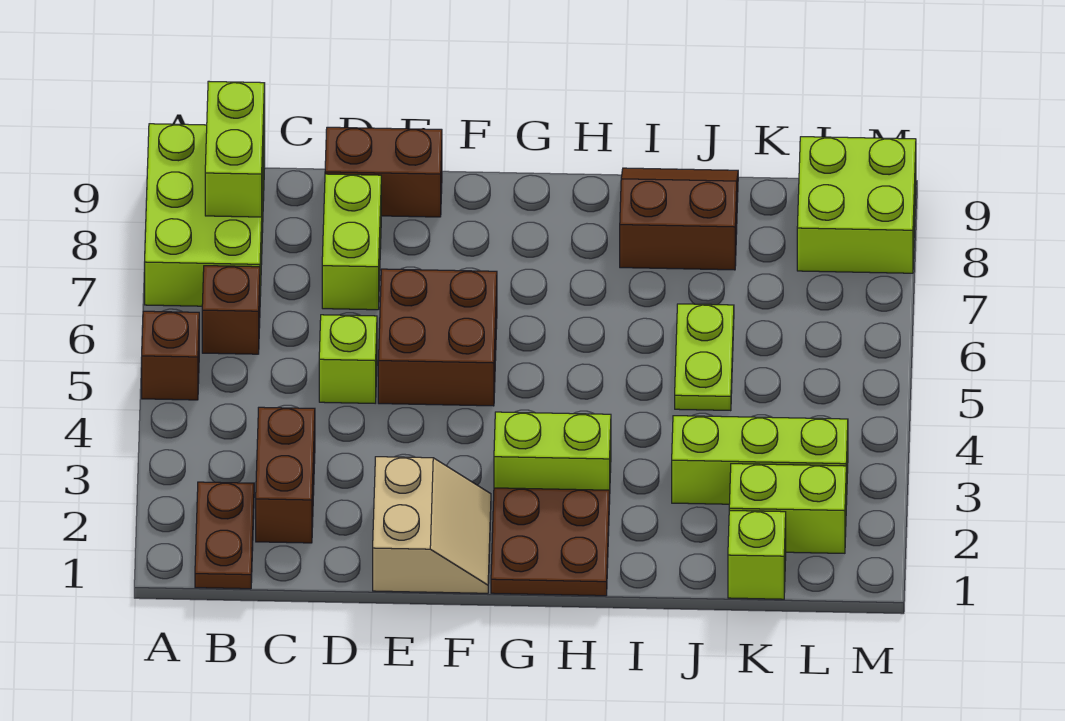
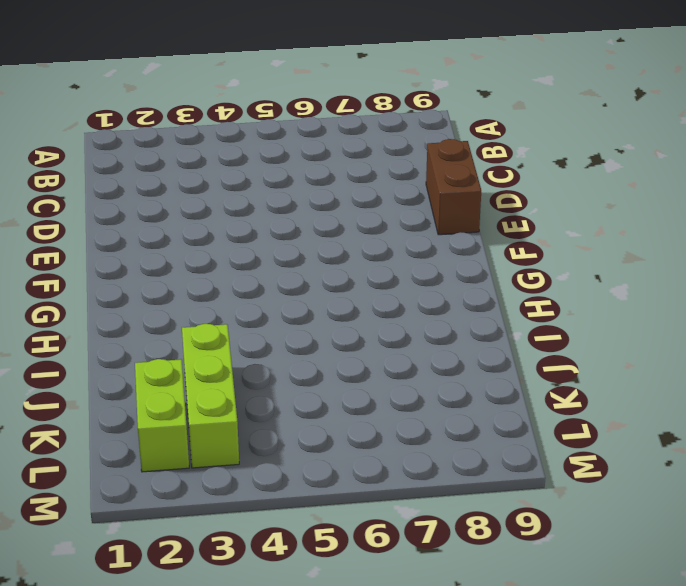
none -> brown 1x1 brick [142,311,199,400]
none -> lime 2x3 brick [145,124,265,306]
none -> brown 1x2 plate [195,482,254,589]

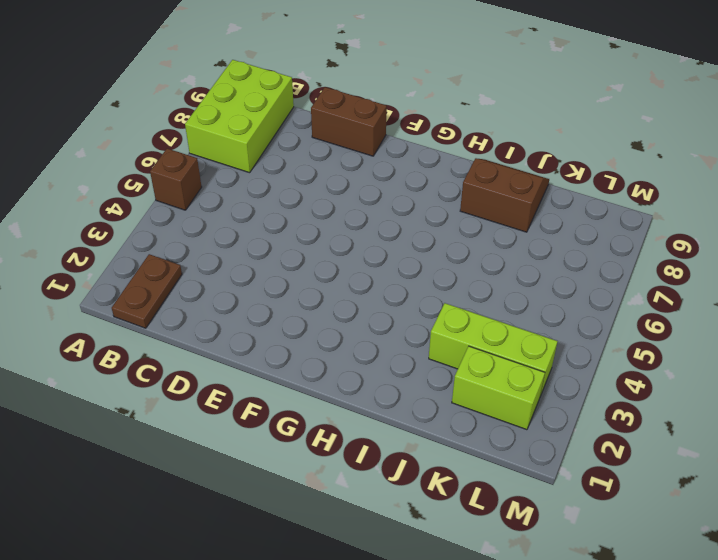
none -> brown 1x1 brick [202,266,260,354]
none -> brown 1x2 brick [256,407,315,543]
none -> lime 1x1 brick [319,315,377,403]

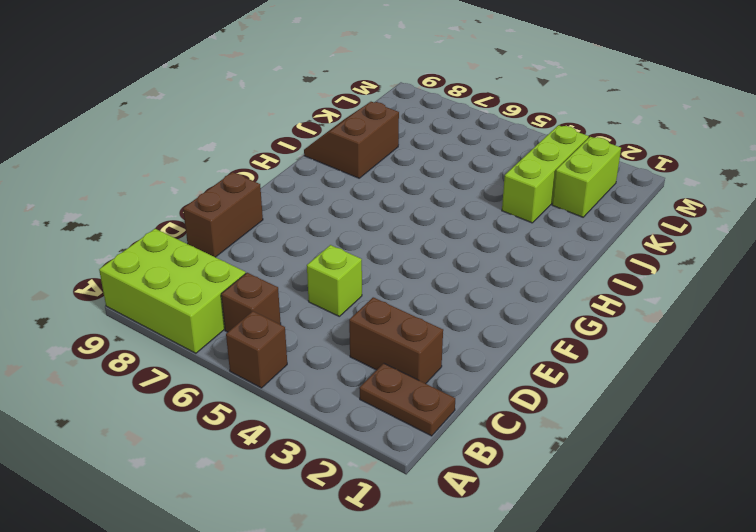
none -> lime 1x2 brick [322,174,381,310]
none -> tan 2x2 slope [373,457,491,593]
none -> brown 2x2 brick [378,269,497,406]

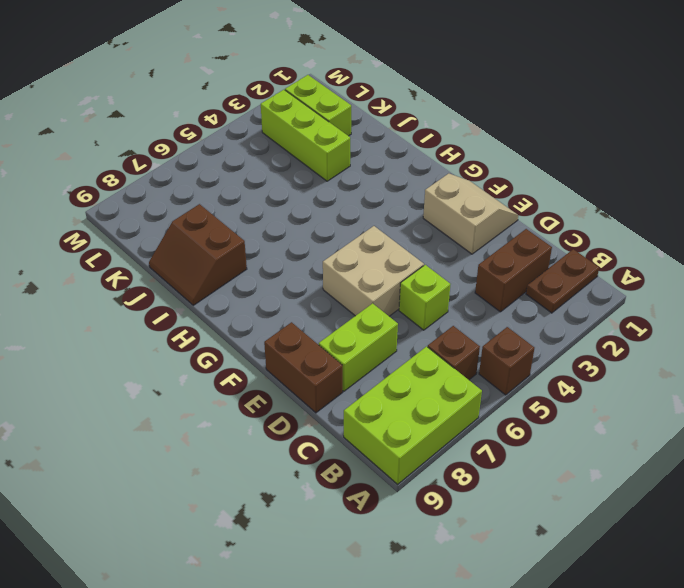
tan 2x2 slope [423,173,518,254] -> tan 2x2 slope turned to [373,457,491,593]
tan 2x2 brick [323,226,424,316] -> brown 2x2 brick [378,269,497,406]
none -> brown 2x2 plate [491,488,610,596]
none -> lime 1x2 brick [494,412,611,490]
none -> lime 1x2 plate [675,304,734,411]

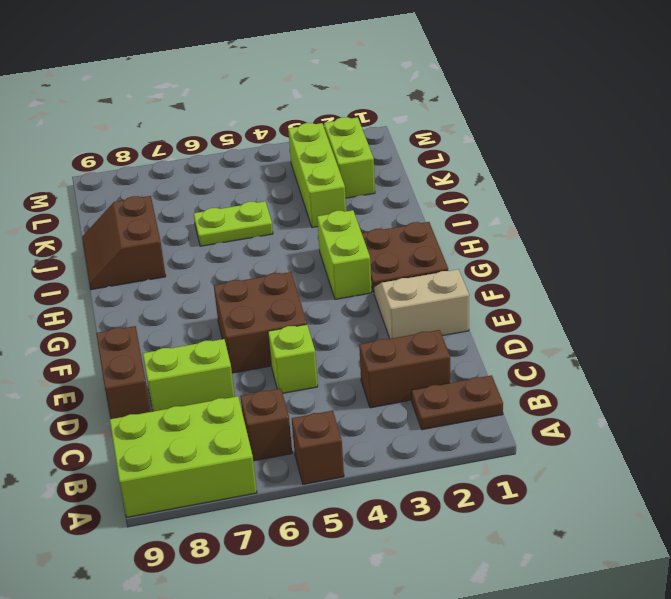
none -> lime 1x1 brick [728,510,786,599]
none -> lime 2x2 brick [797,137,916,273]
none -> lime 1x2 brick [205,81,265,217]

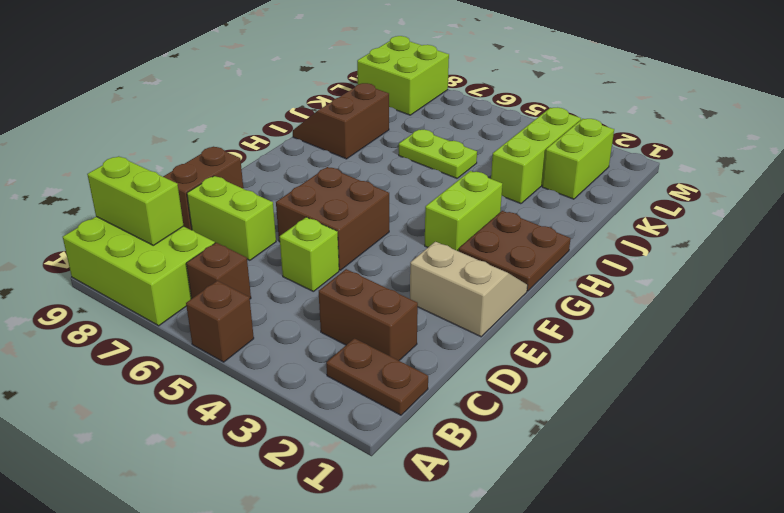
none -> lime 1x1 brick [728,510,786,599]

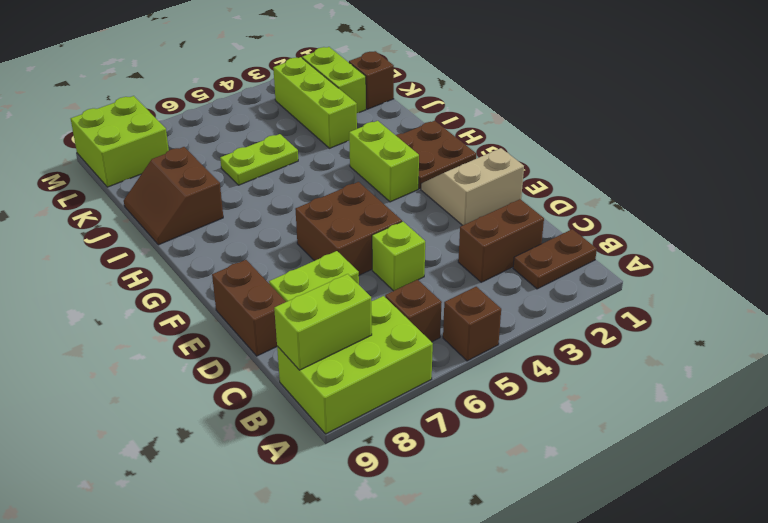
brown 1x1 brick [349,51,394,109] -> lime 1x1 brick [728,510,786,599]

